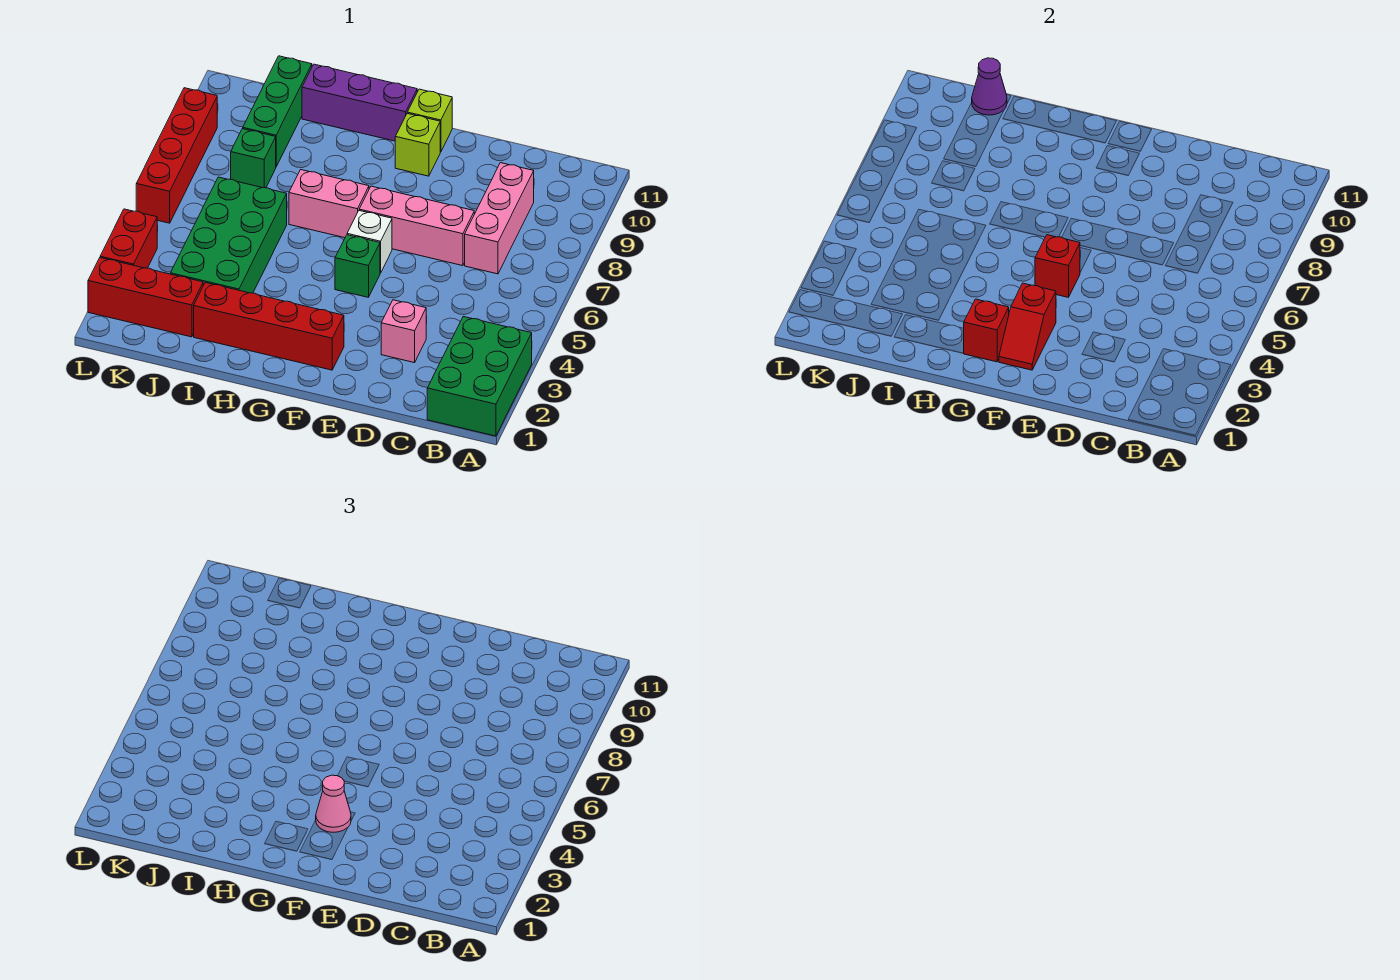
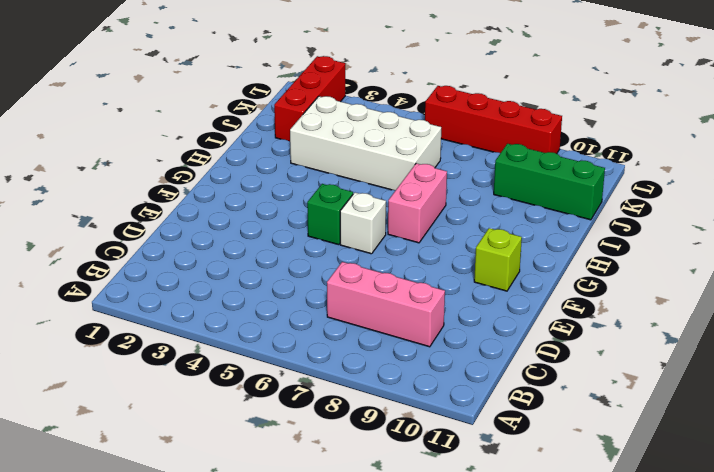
white 2x4 brick [290,96,441,190] -> green 2x4 brick [170,177,287,293]
none -> green 2x3 brick [427,317,532,436]
none -> pink 1x1 brick [381,300,426,363]
none -> pink 1x3 brick [359,186,474,266]

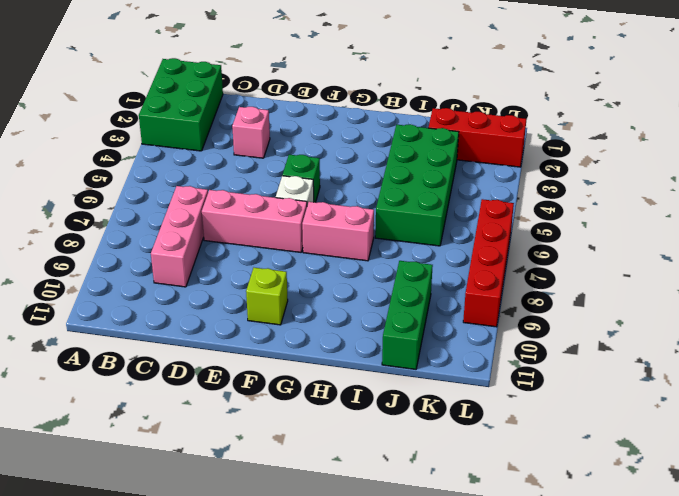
none -> red 1x4 brick [194,283,344,370]
none -> lime 1x1 brick [407,89,452,152]
none -> purple 1x3 brick [302,64,417,141]

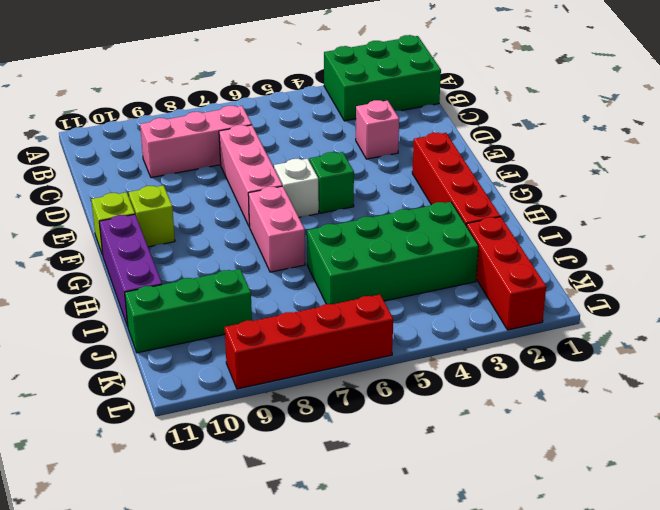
none -> green 1x1 brick [231,129,276,188]
none -> red 1x2 brick [100,209,157,268]
none -> red 1x2 slope [999,283,1056,370]

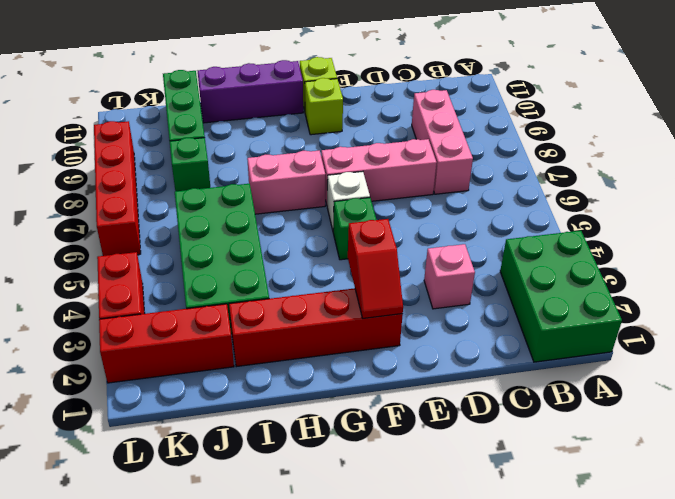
none -> red 1x1 brick [1035,235,1080,297]
none -> red 1x1 brick [963,299,1009,362]
none -> purple 1x1 cone [972,58,1007,115]

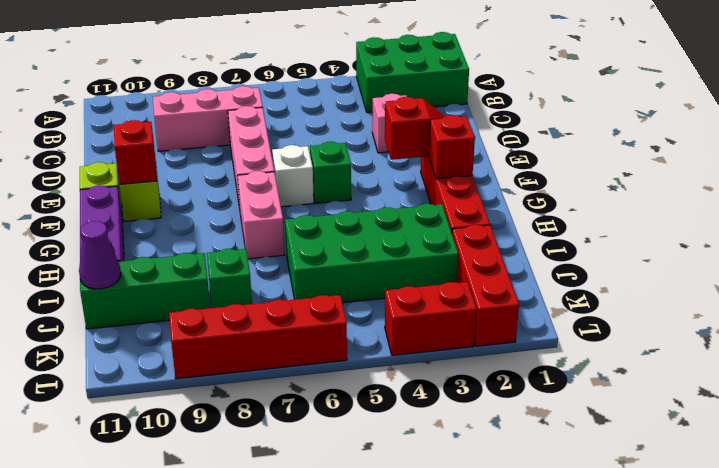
red 1x1 brick [114,120,157,184] -> red 1x1 brick moved to [1035,235,1080,297]
none -> pink 1x1 cone [316,775,351,832]

